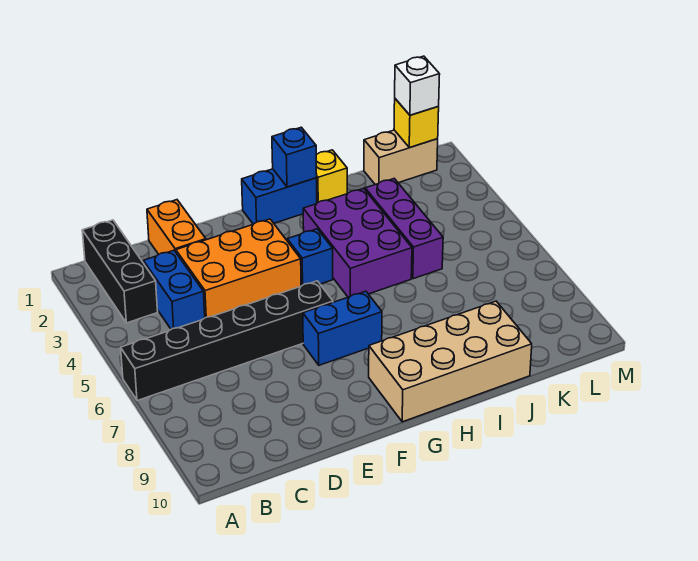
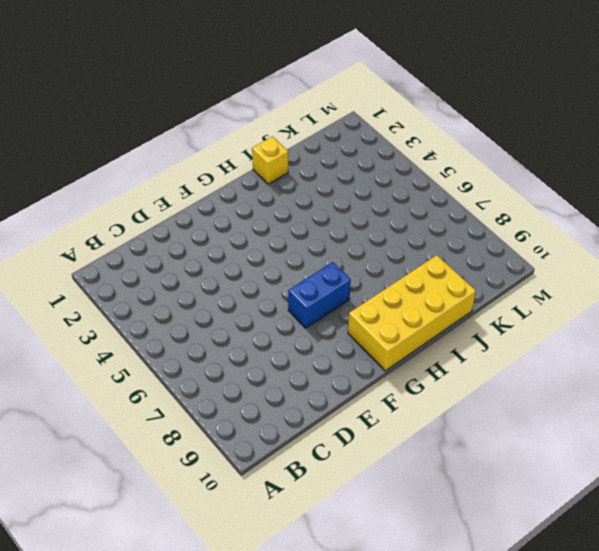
yellow 2x4 brick [348,255,476,371] -> tan 2x4 brick [369,301,532,422]
none -> black 1x6 brick [121,281,333,401]
none -> black 1x3 brick [82,220,158,323]
none -> blue 1x2 brick [143,250,205,329]

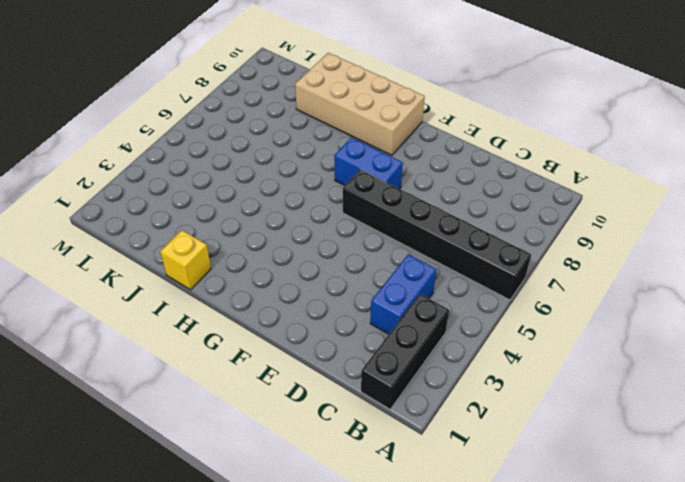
none -> orange 1x2 brick [147,200,206,254]
none -> orange 2x3 brick [176,219,301,318]
none -> blue 1x2 brick [242,169,317,224]

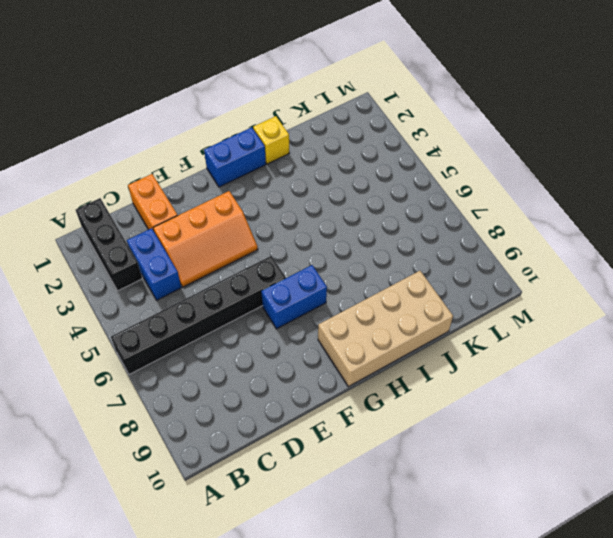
orange 2x3 slope [153,191,258,287] -> orange 2x3 brick [176,219,301,318]
none -> blue 1x1 brick [287,229,333,286]
none -> purple 2x3 brick [303,188,412,297]
none -> purple 1x3 brick [365,179,443,279]

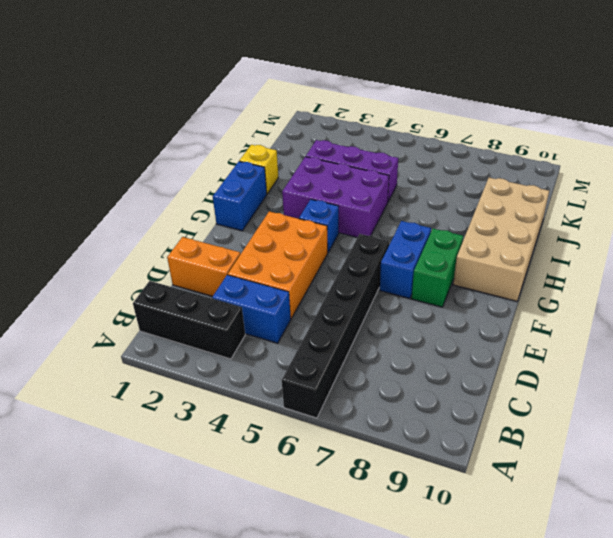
green 1x2 brick [412,229,463,307] -> none
none -> tan 1x2 brick [364,130,438,185]
none -> blue 1x1 brick [272,127,317,187]
none -> yellow 1x1 brick [394,99,439,148]

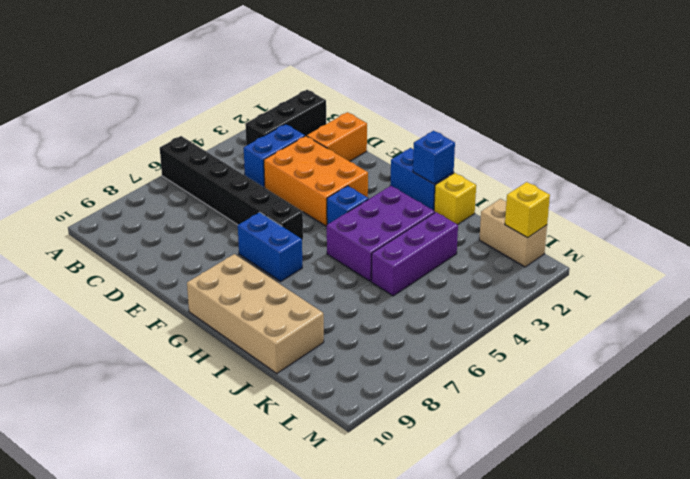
none -> white 1x1 brick [395,56,440,115]

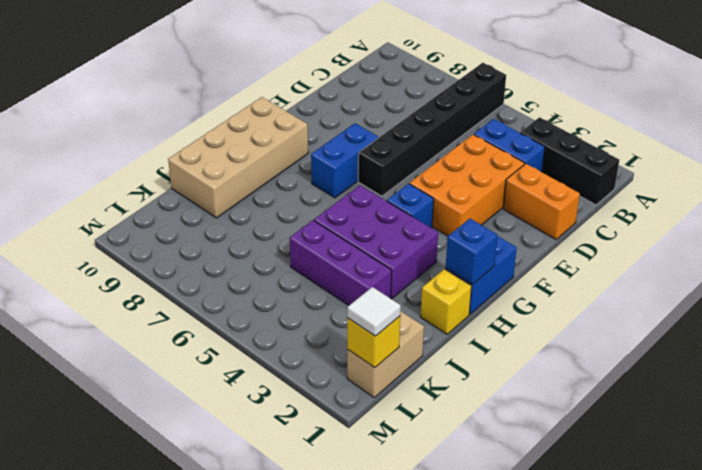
white 1x1 tile [347,287,401,336] -> white 1x1 brick [395,56,440,115]

